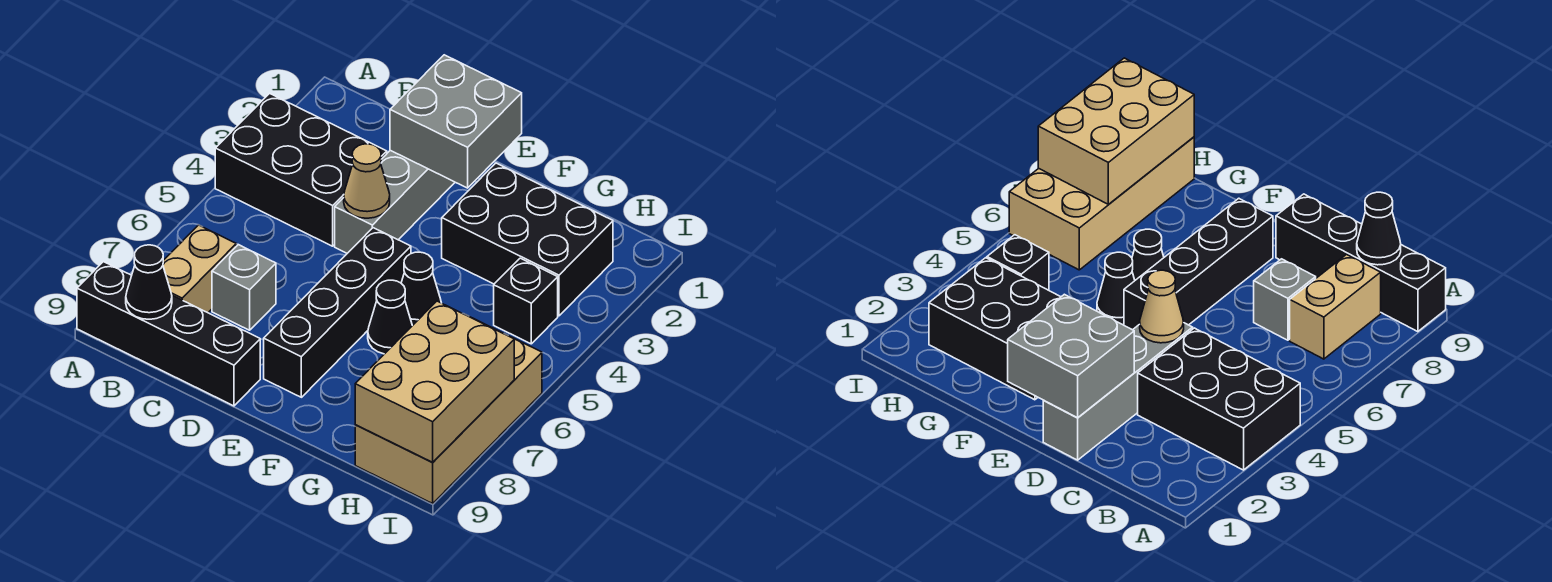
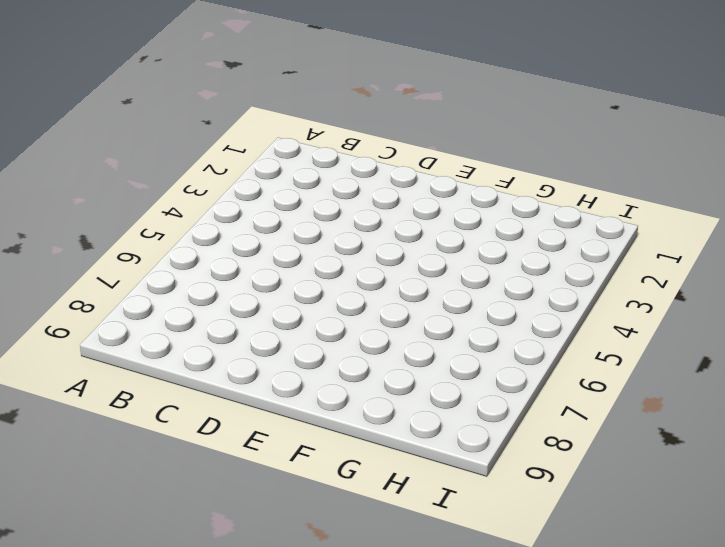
none -> black 2x3 brick [215,94,387,246]
none -> black 1x4 brick [77,262,260,406]
none -> tan 1x2 brick [163,225,236,313]

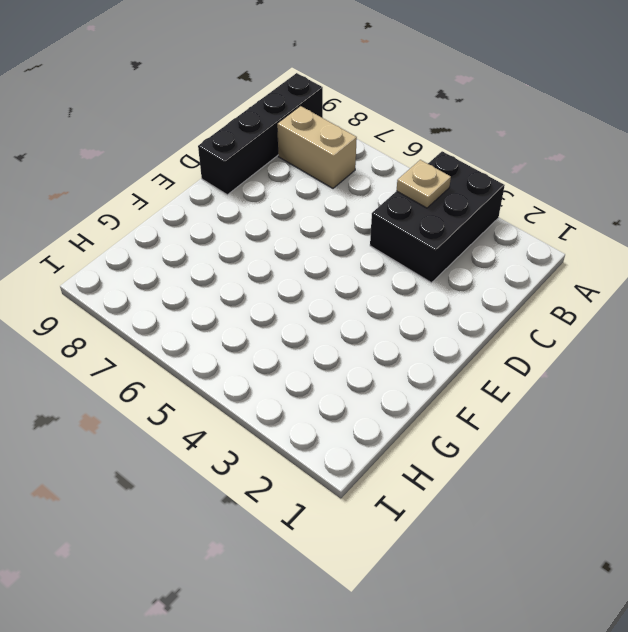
tan 1x1 plate [397,160,451,208] -> none
none -> grey 1x1 brick [212,245,276,330]
none -> grey 1x4 brick [335,150,455,253]
none -> black 1x4 brick [264,228,411,397]

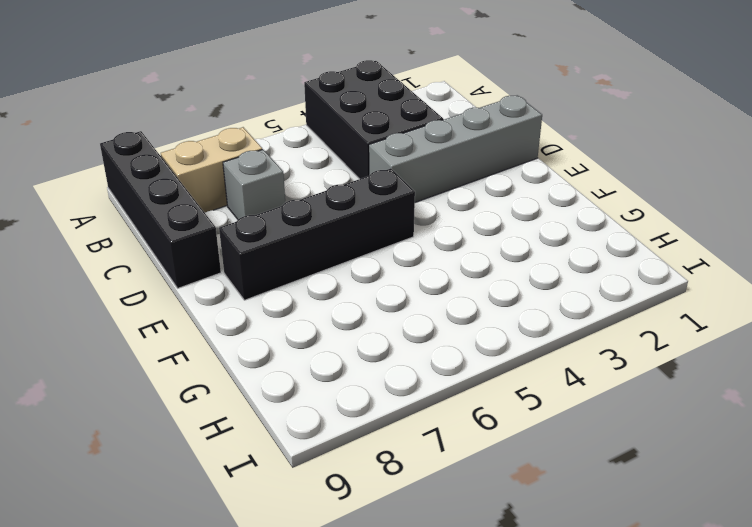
none -> black 2x3 brick [442,163,613,316]
none -> black 1x1 cone [401,252,441,326]
none -> black 1x1 cone [368,280,412,354]

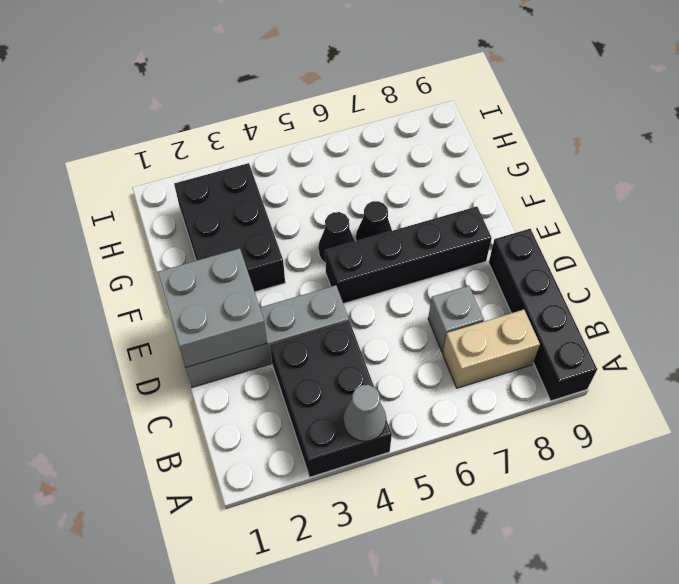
grey 1x1 cone [343,385,386,441] -> none
none -> black 1x1 brick [494,258,558,344]
none -> tan 2x4 brick [355,318,542,503]
none -> black 1x1 cone [126,245,172,319]

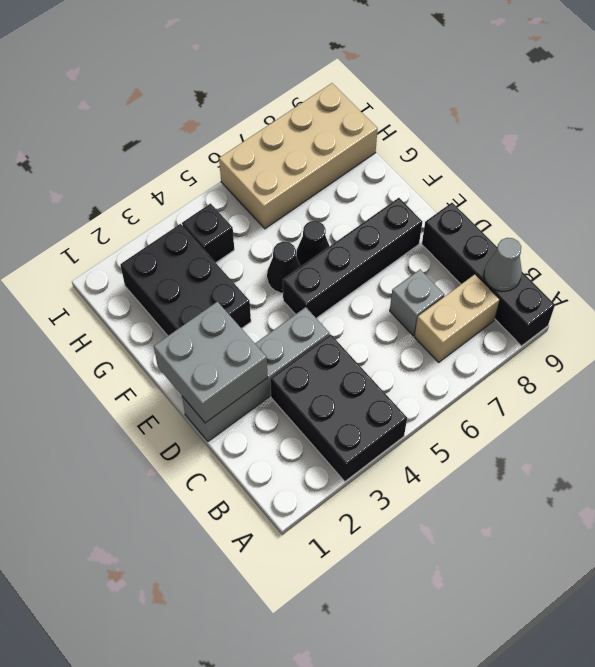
grey 1x1 cone [484,238,522,291] -> black 1x1 cone [126,245,172,319]
none -> tan 1x1 cone [344,144,390,218]
none -> tan 2x3 brick [355,301,514,462]

